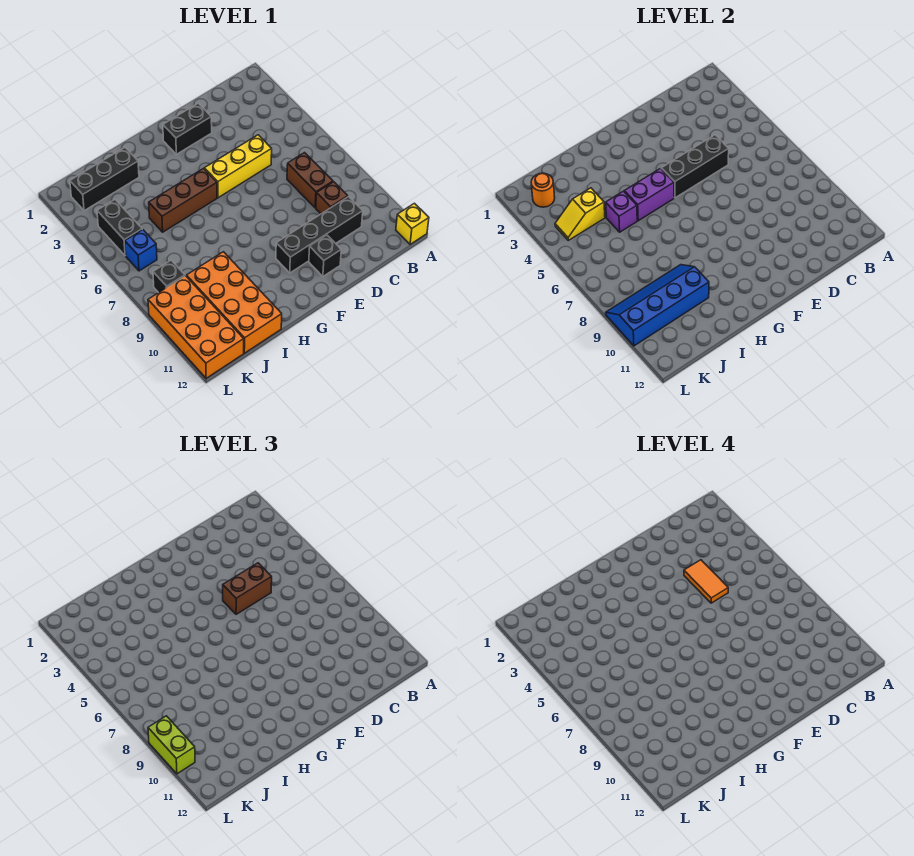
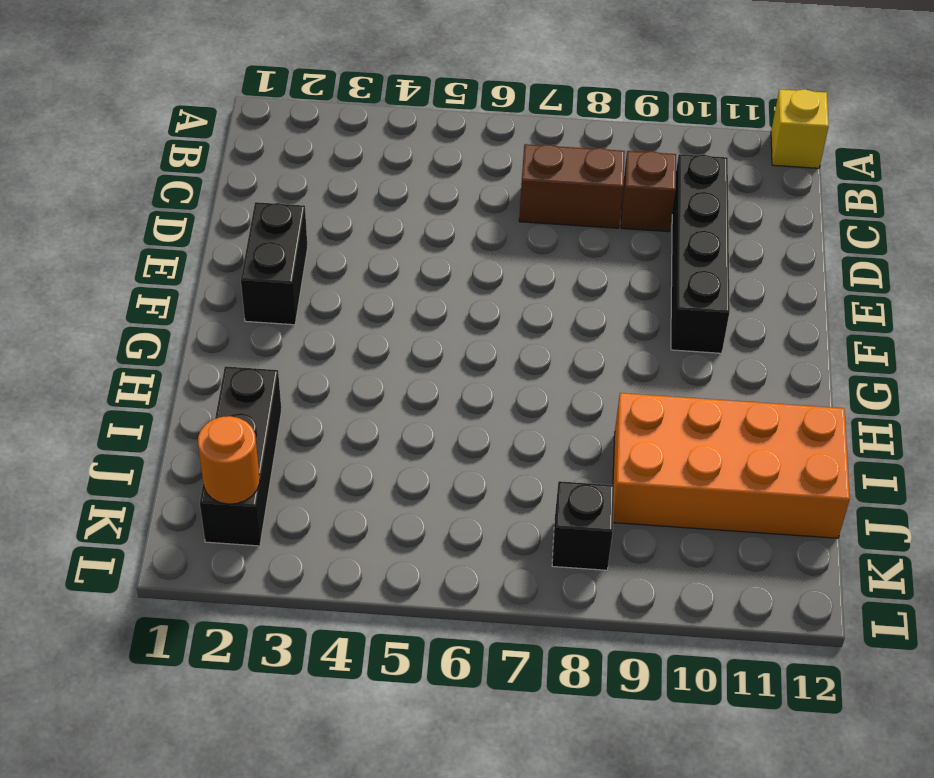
none -> yellow 1x3 brick [204,135,272,198]
none -> black 1x1 brick [309,235,341,276]
none -> brown 1x3 brick [149,169,217,232]

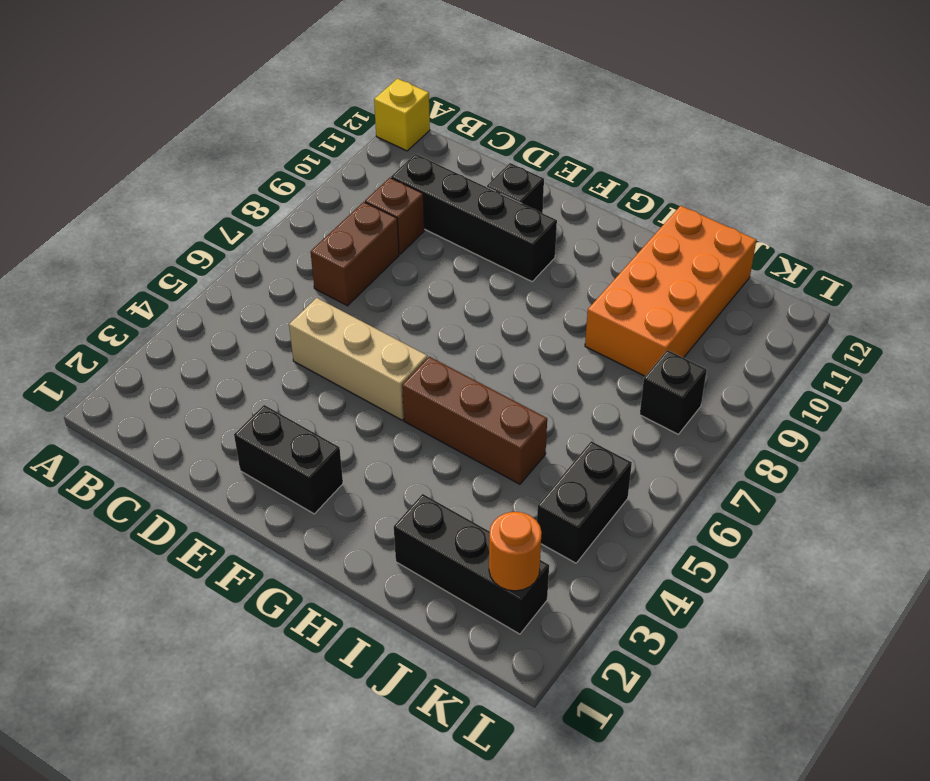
tan 1x3 brick [289,298,427,420] -> yellow 1x3 brick [204,135,272,198]
none -> blue 1x1 brick [125,229,157,271]
none -> orange 2x4 brick [148,276,244,378]
none -> black 1x3 brick [661,135,729,198]

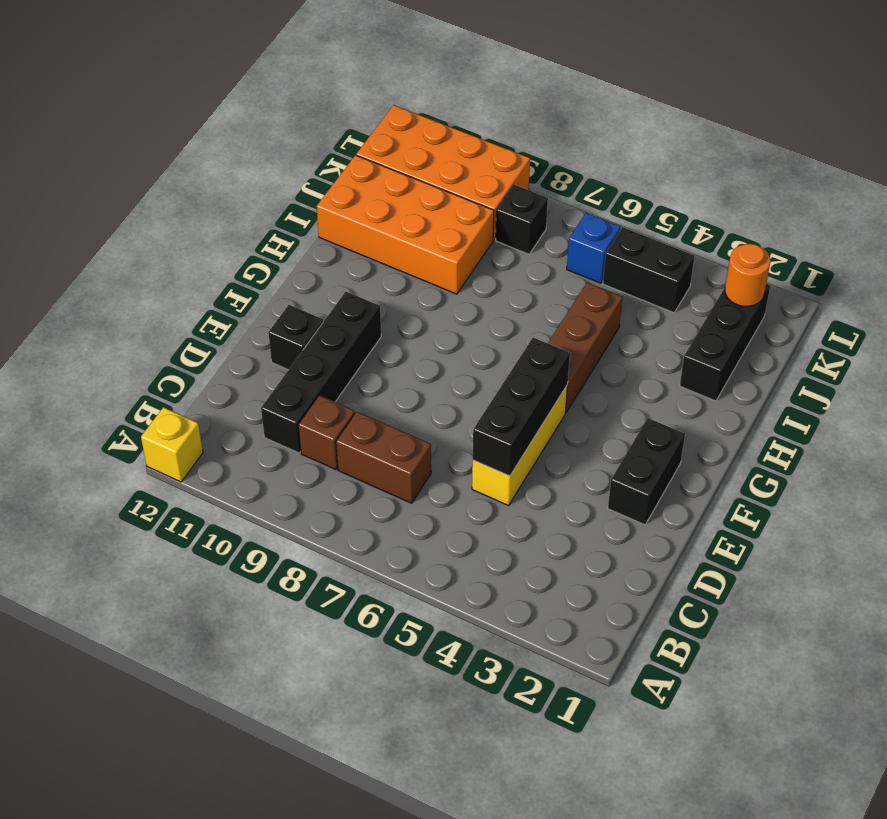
none -> purple 1x2 brick [624,169,674,221]
none -> purple 1x1 brick [606,191,637,232]
none -> blue 2x4 slope [606,265,709,346]

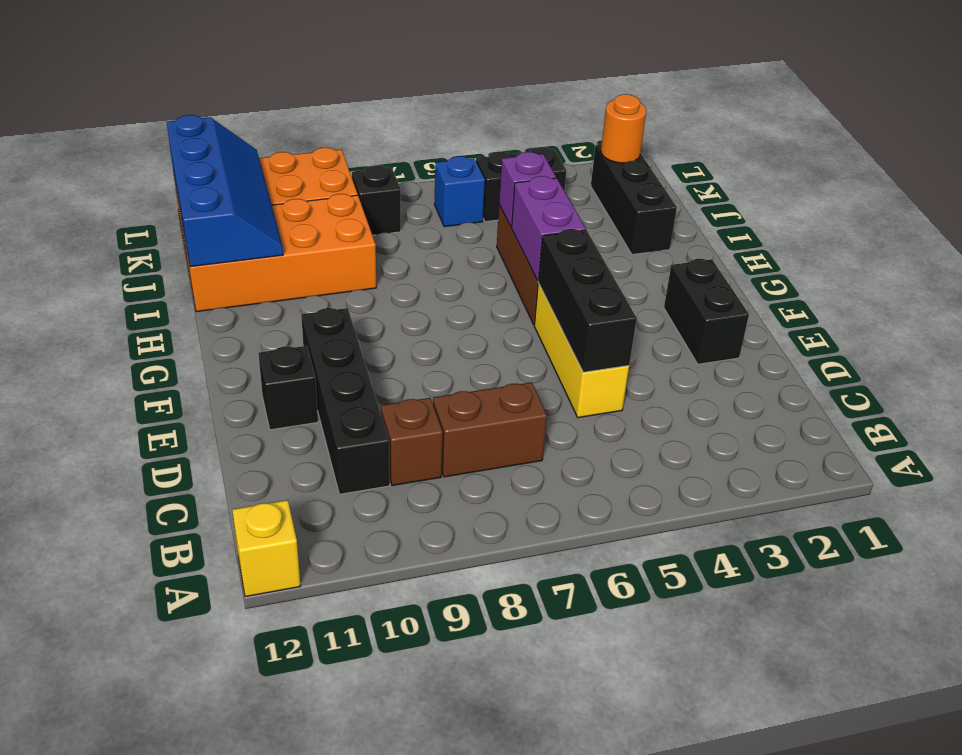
blue 2x4 slope [167,115,283,267] -> blue 2x4 slope moved to [606,265,709,346]
none -> yellow 1x2 slope [555,188,605,240]
none -> brown 1x2 brick [223,563,272,614]
none -> lime 1x2 brick [148,716,195,774]

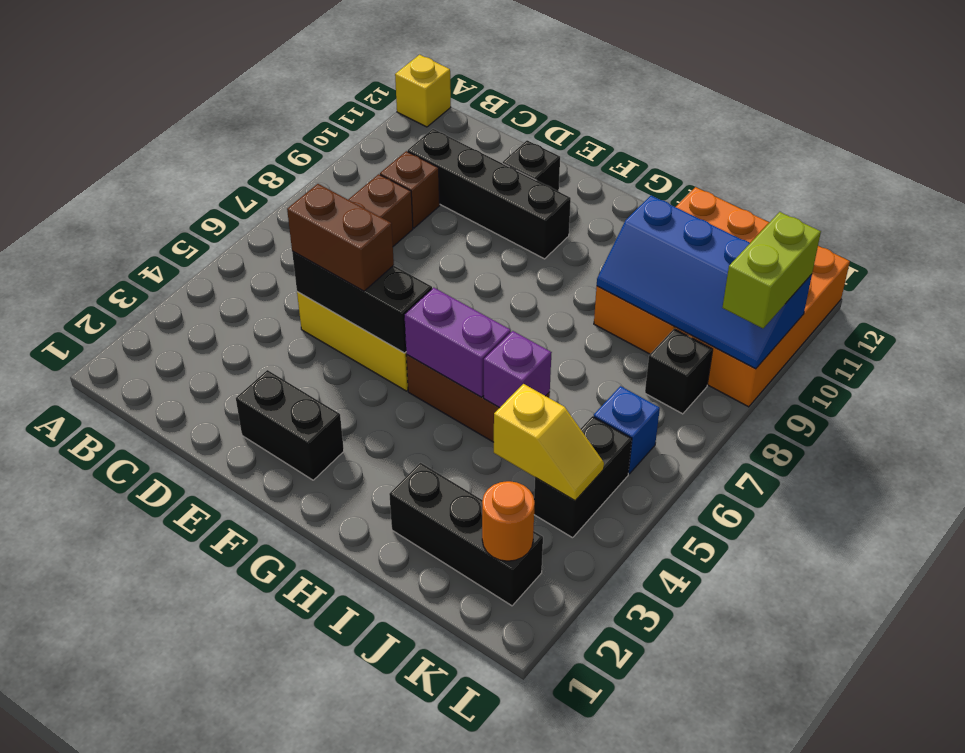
none -> orange 1x2 tile [684,560,728,603]

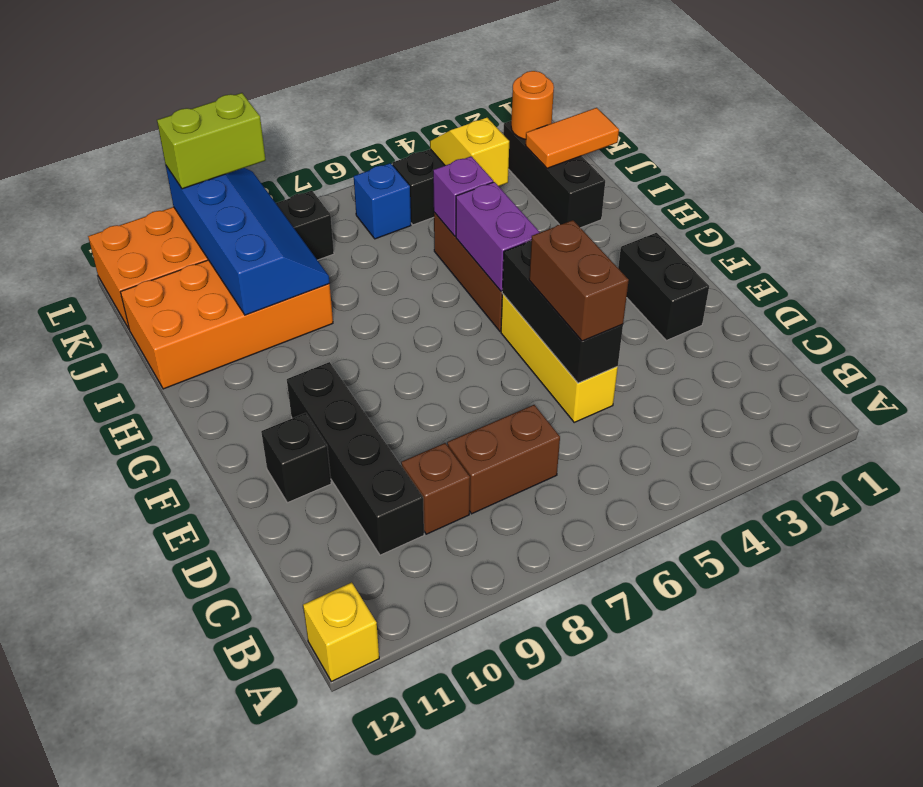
orange 1x2 tile [526,108,619,168] -> orange 1x2 tile moved to [684,560,728,603]

